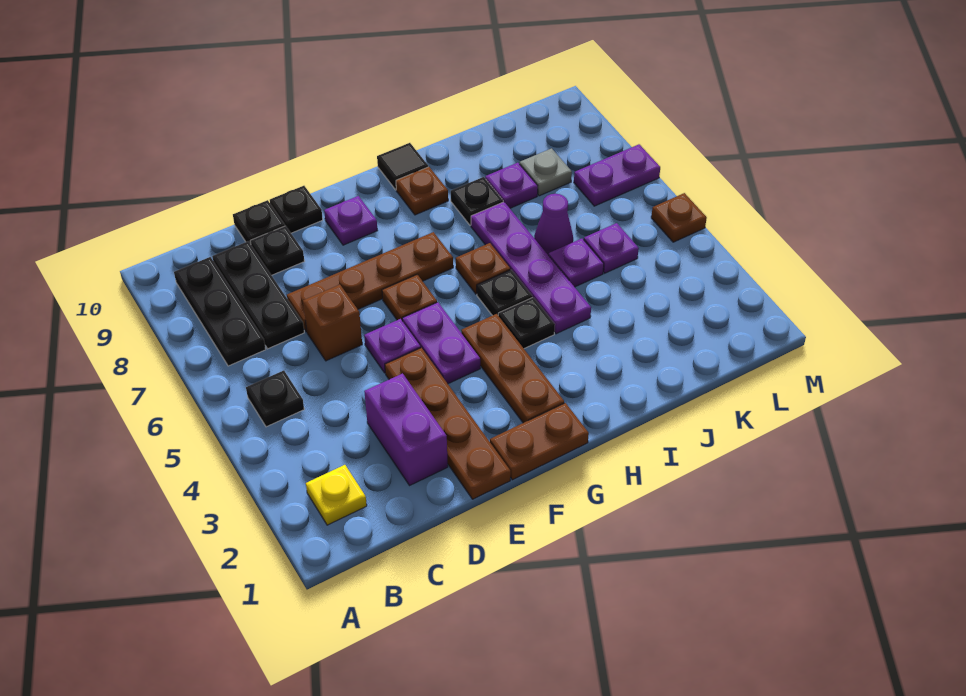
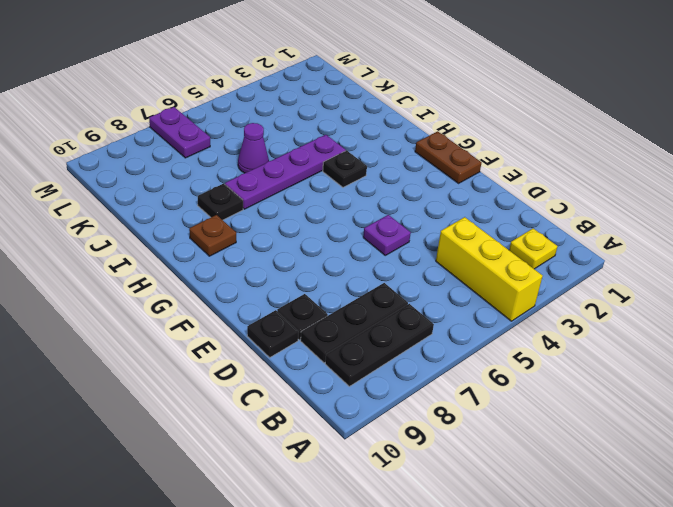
yellow 1x3 brick [436,217,543,321] -> none
none -> black 1x1 plate [246,370,304,427]
none -> purple 1x2 brick [364,373,448,486]
none -> brown 1x1 brick [303,284,362,361]
none -> brown 1x4 plate [287,232,453,332]

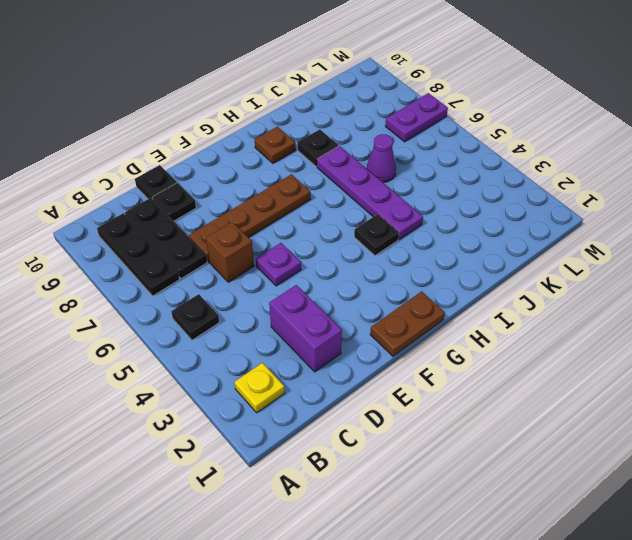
none -> brown 1x4 plate [385,348,511,499]
none -> black 1x1 plate [270,186,323,233]
none -> purple 1x2 plate [402,302,480,384]
none -> brown 1x1 plate [382,275,437,321]

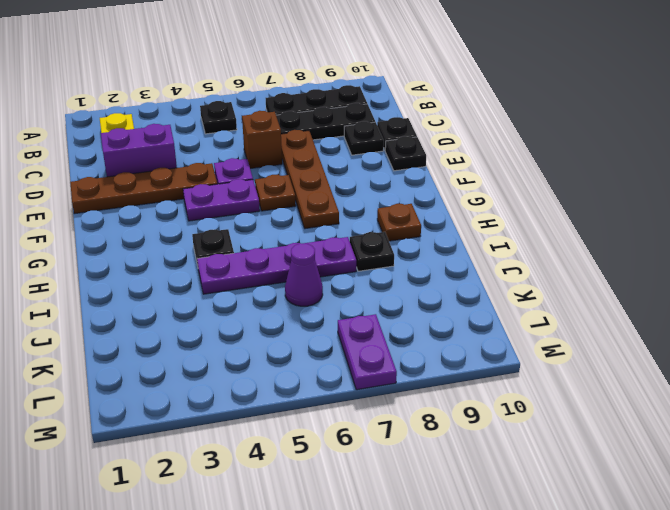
none -> brown 1x2 plate [490,403,589,480]
none -> purple 1x1 plate [324,196,378,245]
none -> brown 1x3 plate [461,314,564,423]
none -> black 1x1 plate [477,270,532,316]

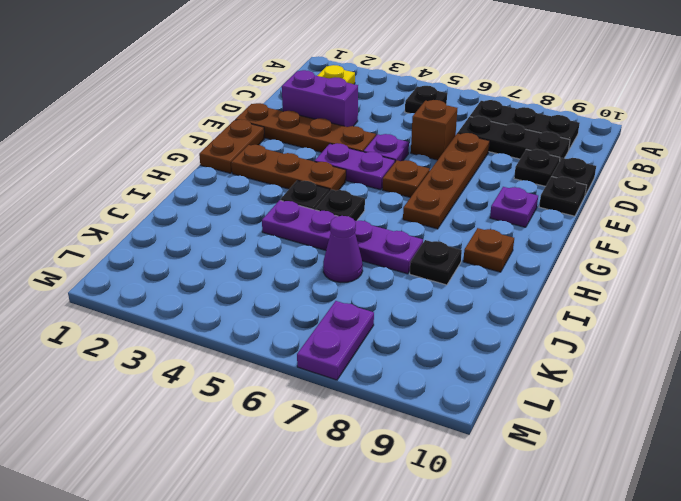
none -> brown 1x1 plate [456,243,510,294]
none -> black 1x1 tile [377,143,428,190]
none -> purple 1x1 plate [549,239,604,287]
none -> purple 1x1 plate [485,163,538,208]

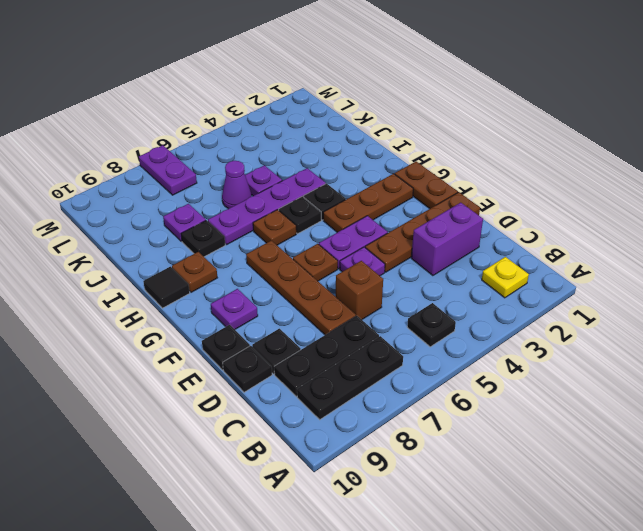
none -> purple 1x1 plate [584,223,639,273]
none -> grey 1x1 plate [520,148,572,196]
none -> brown 1x1 plate [651,193,707,242]

